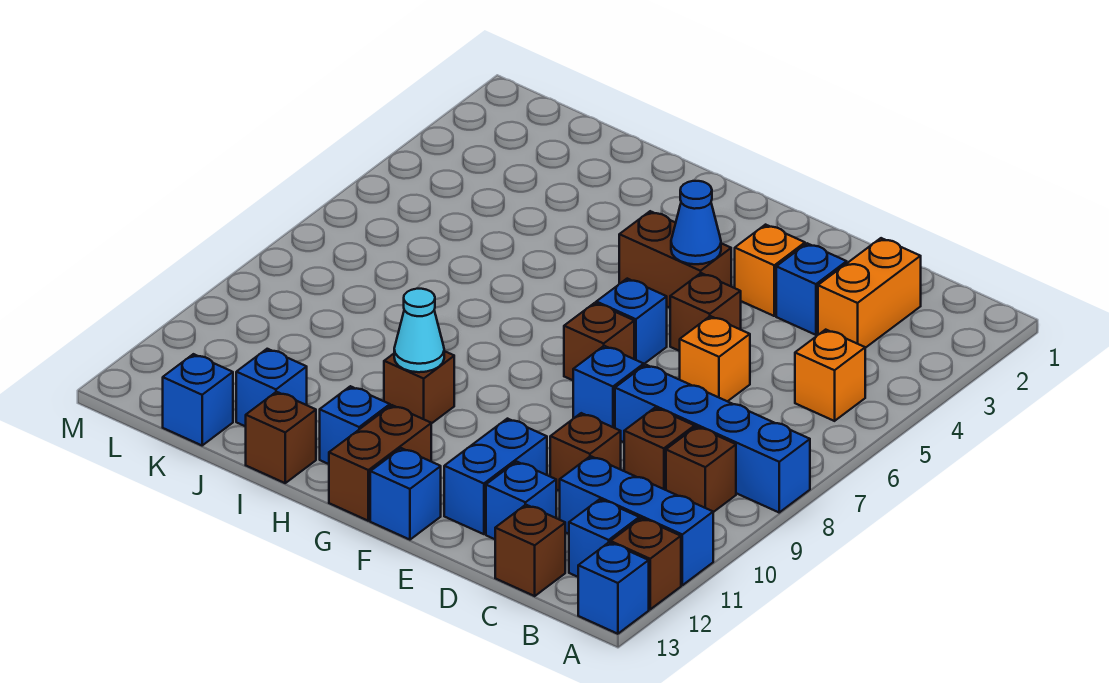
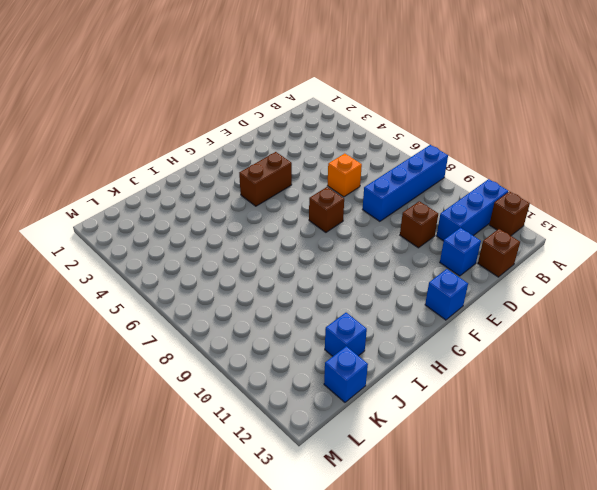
none -> blue 1x1 brick [578,542,649,634]
none -> orange 1x1 brick [795,330,865,421]
none -> brown 1x1 brick [666,426,736,512]
none -> blue 1x1 brick [569,499,639,577]

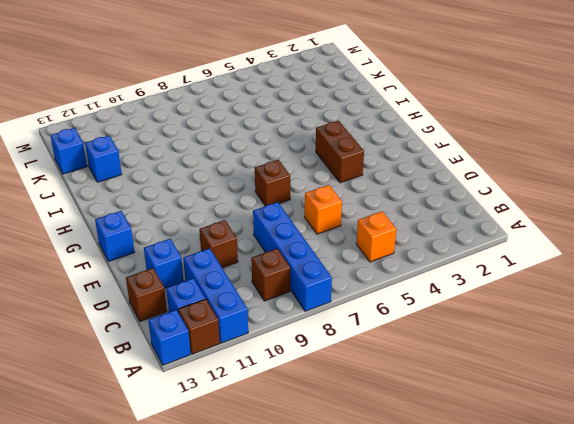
none -> orange 1x2 brick [818,238,921,348]
none -> brown 1x1 brick [624,408,695,490]
none -> blue 1x1 brick [776,243,847,335]
none -> orange 1x1 brick [735,225,805,316]

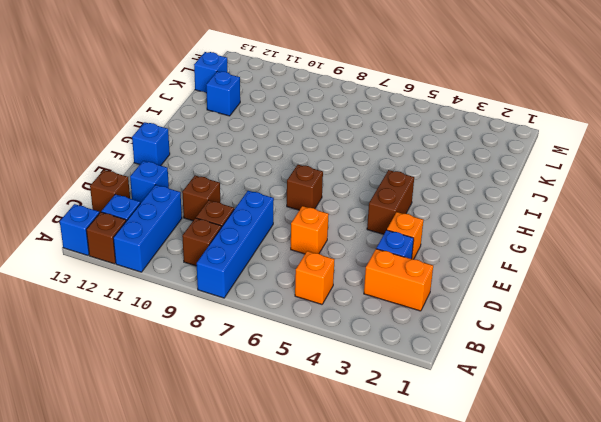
none -> brown 1x1 brick [670,273,741,351]
none -> blue 1x1 brick [573,346,644,428]
none -> blue 1x2 brick [444,419,547,534]
none -> blue 1x1 brick [596,279,667,364]

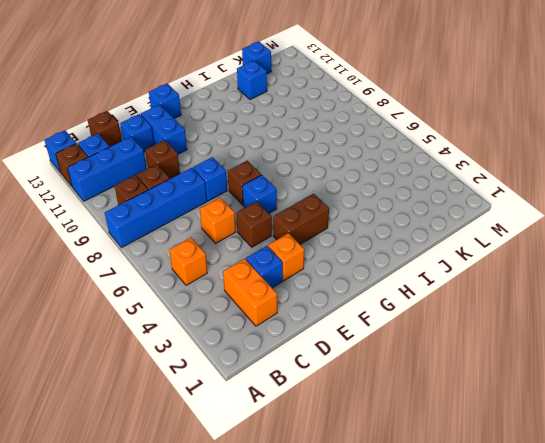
none -> brown 1x2 brick [329,405,431,521]
none -> brown 1x1 brick [384,351,454,424]
none -> blue 1x1 brick [320,386,390,464]
none -> brown 1x1 brick [246,392,316,483]

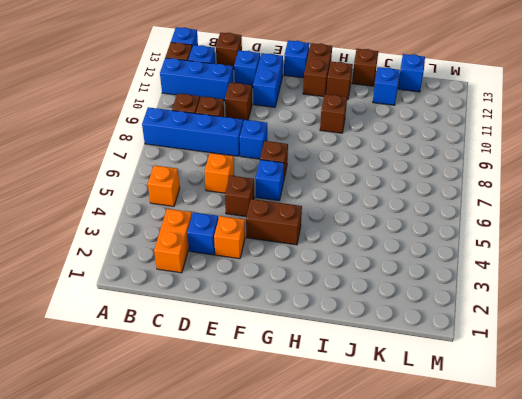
brown 1x1 brick [326,62,353,100] -> blue 1x1 brick [320,386,390,464]
none -> blue 1x1 cone [671,181,721,264]
none -> cyan 1x1 cone [394,289,444,372]

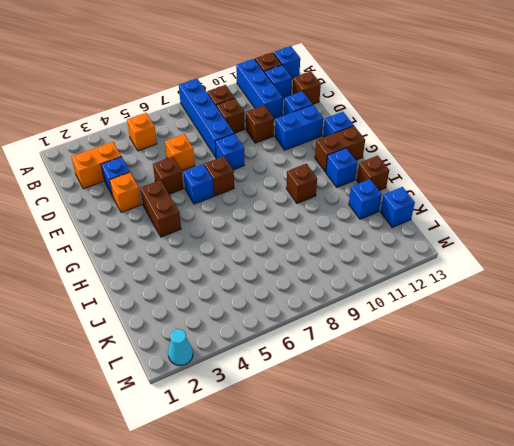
cyan 1x1 cone [168,329,193,365] -> cyan 1x1 cone moved to [394,289,444,372]
none -> blue 1x1 cone [671,181,721,264]

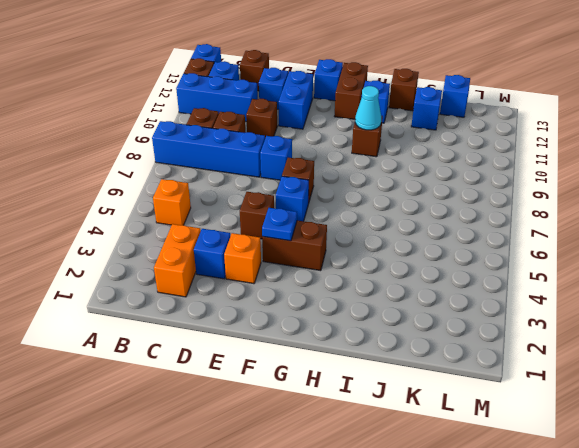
blue 1x1 plate [262,208,297,241] -> blue 1x1 cone [671,181,721,264]
none -> orange 1x1 brick [680,316,750,401]

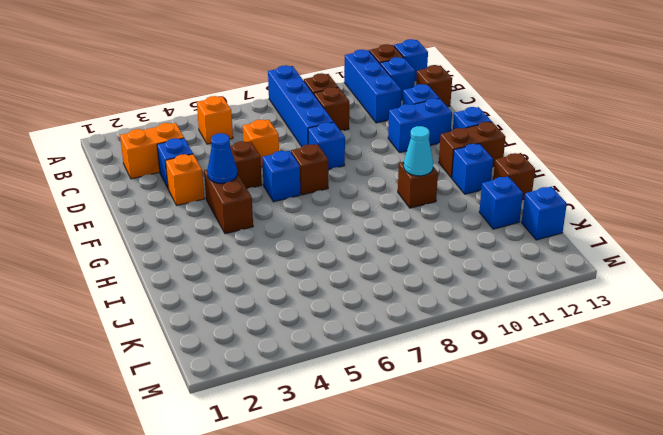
none -> brown 1x1 brick [550,413,621,491]

